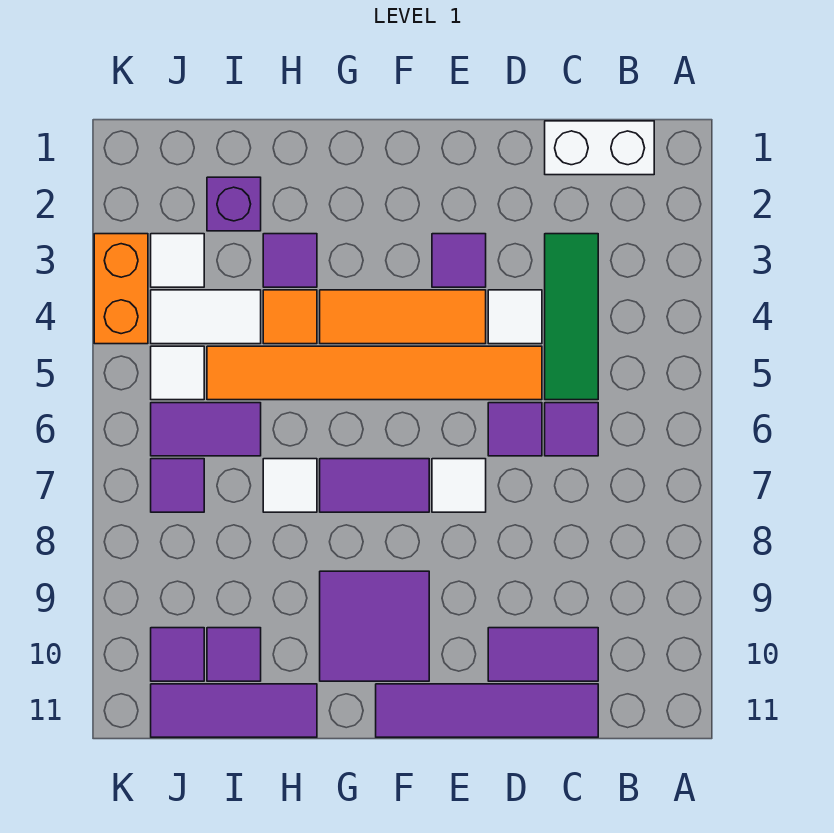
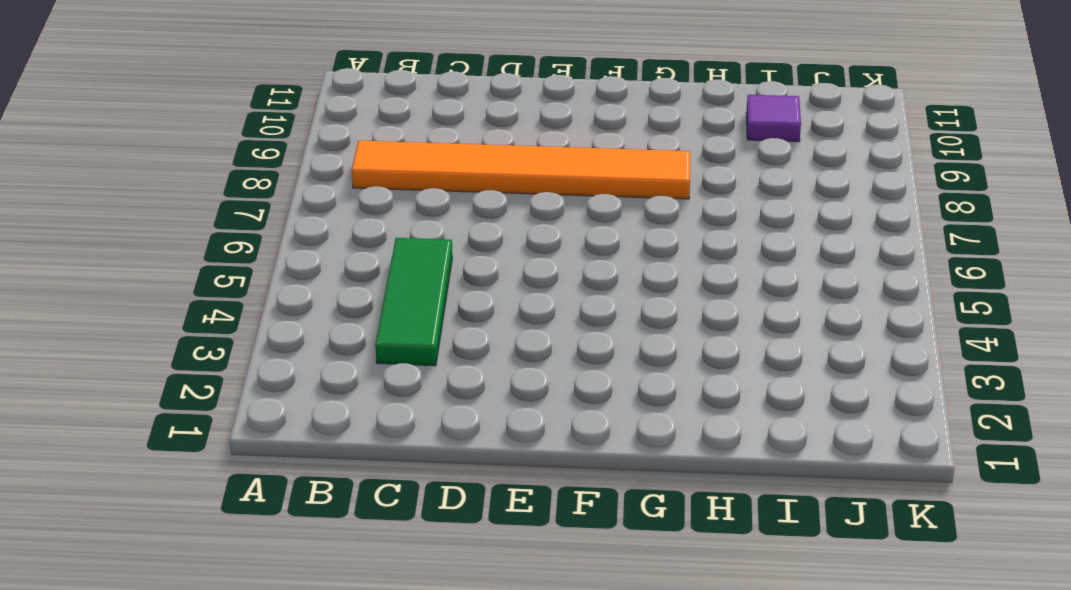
orange 1x6 tile [352,141,690,199] -> orange 1x6 tile moved to [207,346,542,400]
none -> white 1x2 brick [545,121,654,175]
none -> purple 1x1 tile [545,403,598,456]
none -> purple 1x2 tile [488,628,598,681]

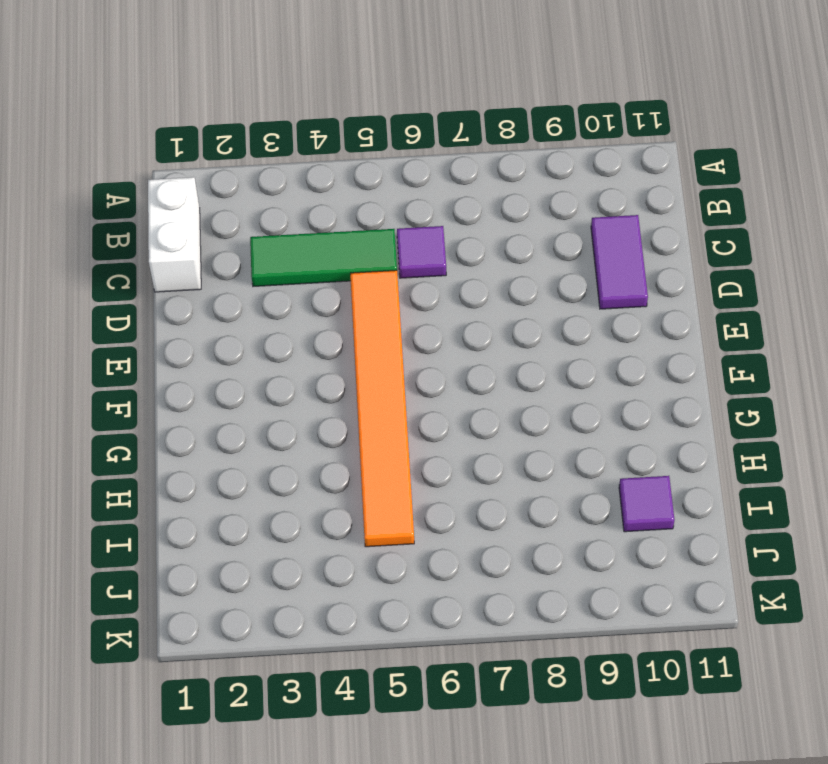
none -> purple 1x4 tile [376,684,598,737]
none -> white 1x1 tile [488,290,542,344]
none -> purple 1x1 tile [488,403,542,456]

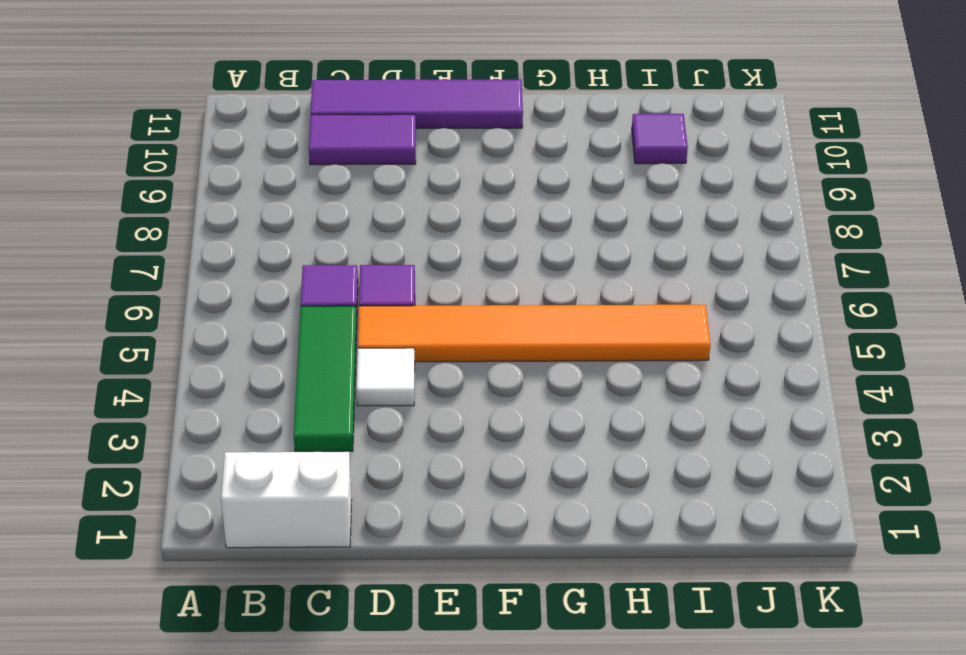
none -> purple 1x1 tile [432,234,486,287]
none -> orange 1x3 tile [320,290,486,344]
none -> white 1x1 tile [432,459,486,512]

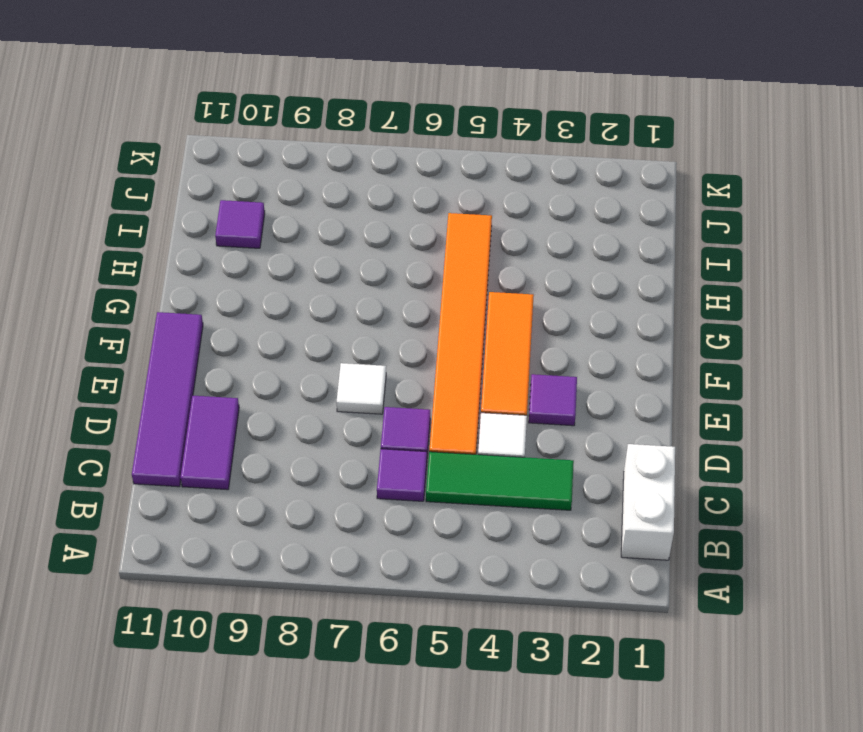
none -> purple 1x2 tile [320,459,429,512]
none -> purple 2x2 tile [320,571,429,681]
none -> purple 1x1 tile [263,234,317,287]

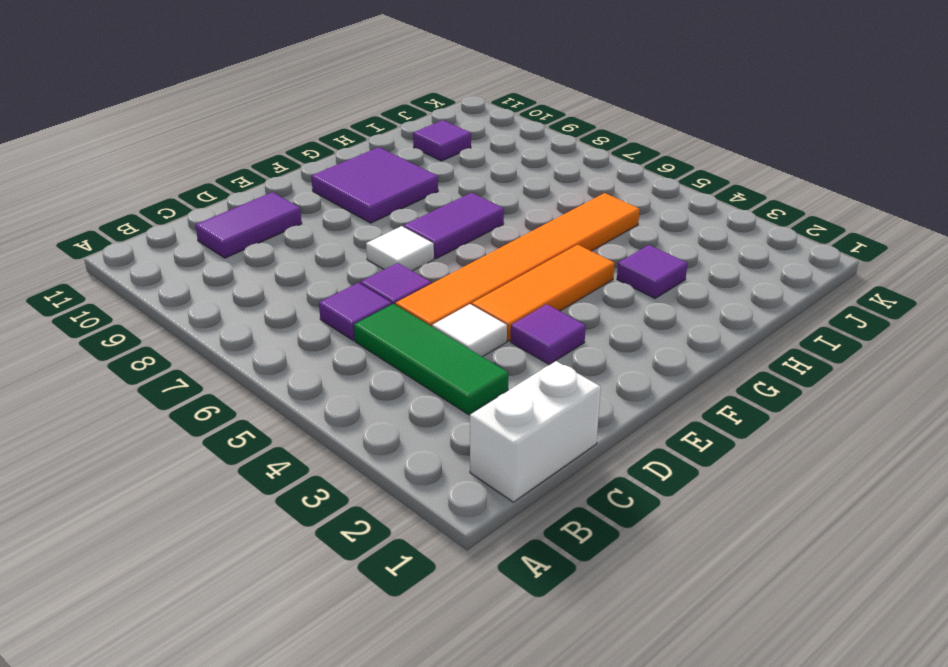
none -> purple 1x4 tile [376,684,598,737]
none -> orange 1x1 tile [263,290,317,344]
none -> white 1x1 tile [263,459,317,512]

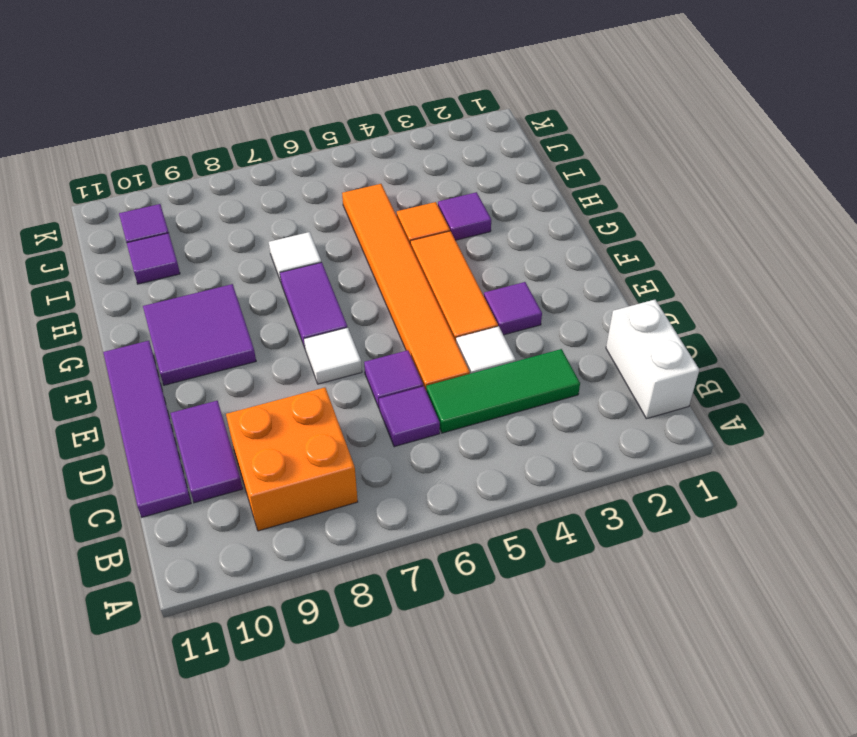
orange 2x2 brick [226,388,358,531] -> none
none -> purple 1x3 tile [151,684,317,737]
none -> purple 1x1 brick [207,177,261,231]
none -> white 1x2 tile [151,290,261,344]

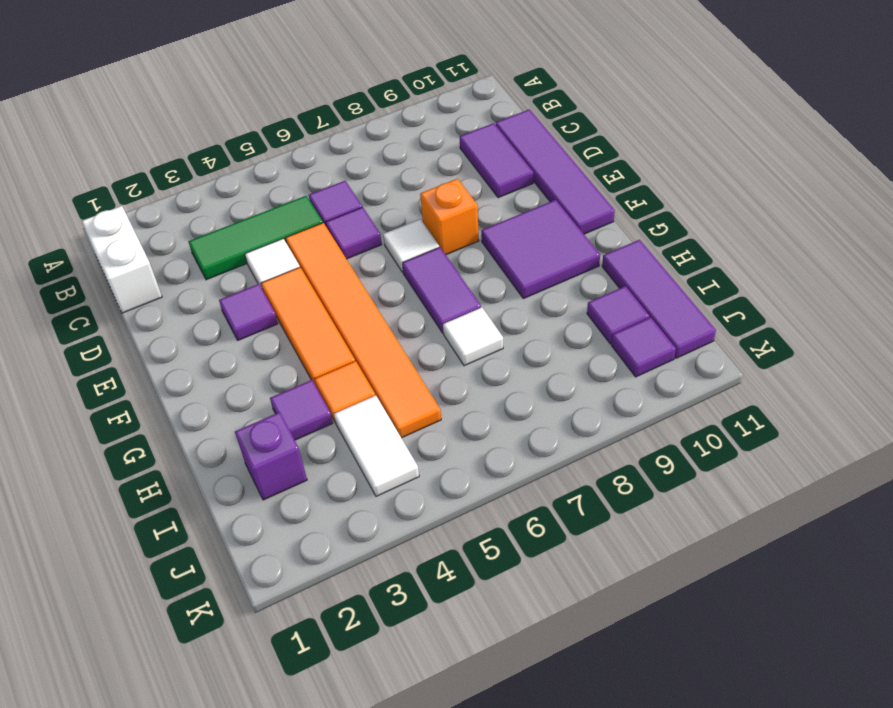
orange 1x1 brick [420,179,479,255] -> none
none -> purple 1x2 tile [151,403,261,456]
none -> white 1x1 tile [151,234,204,287]
none -> white 1x1 tile [151,346,204,400]

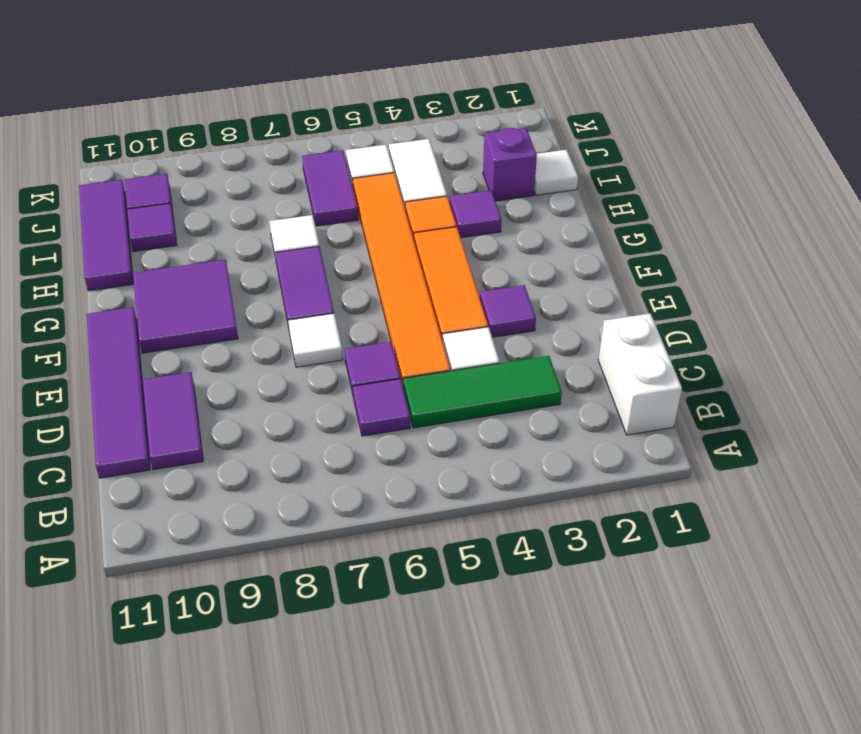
white 1x1 tile [534,150,578,195] -> white 1x1 tile moved to [151,234,204,287]
none -> purple 1x1 tile [151,459,204,512]
none -> orange 1x2 brick [94,234,148,344]

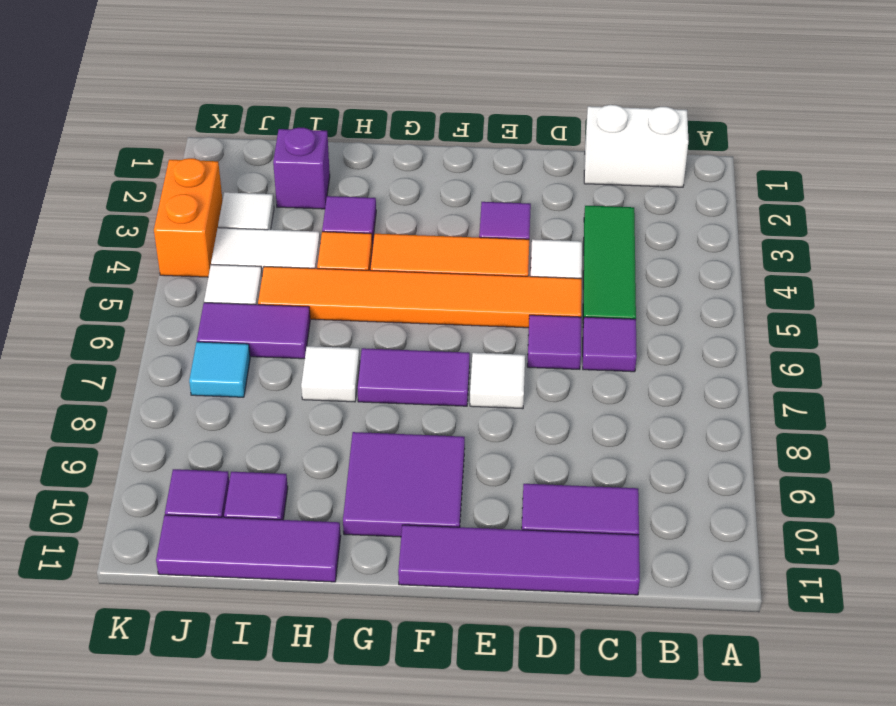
cyan 1x1 tile [189,342,250,397] -> purple 1x1 tile [151,459,204,512]

